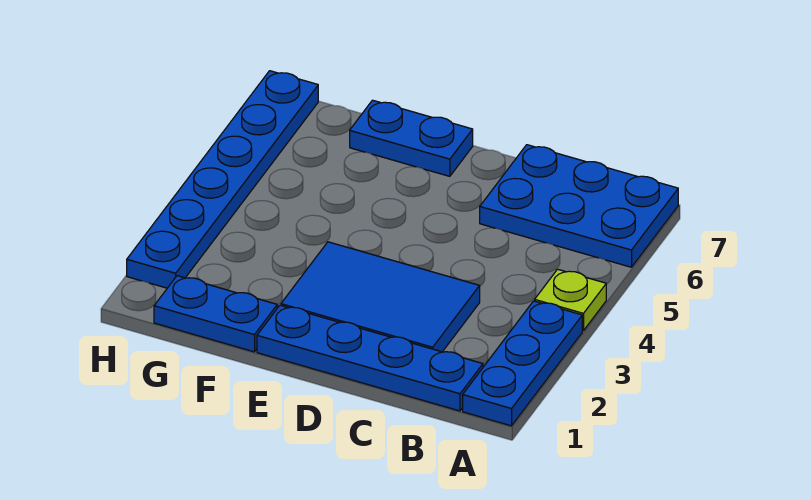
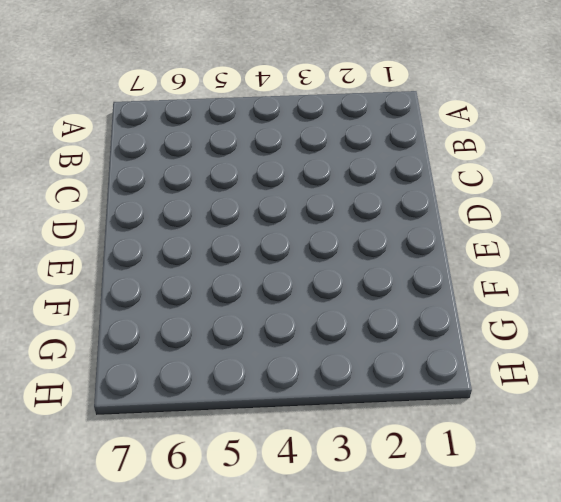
none -> blue 1x3 plate [463,301,582,426]
none -> lime 1x1 plate [535,269,606,331]

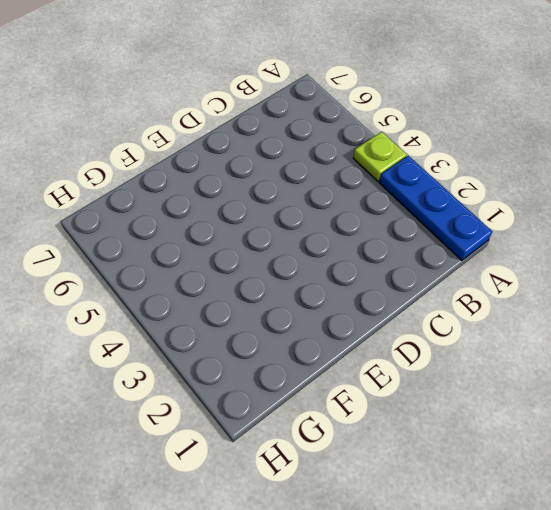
none -> blue 2x3 plate [480,145,678,267]
none -> blue 1x4 plate [257,305,483,411]

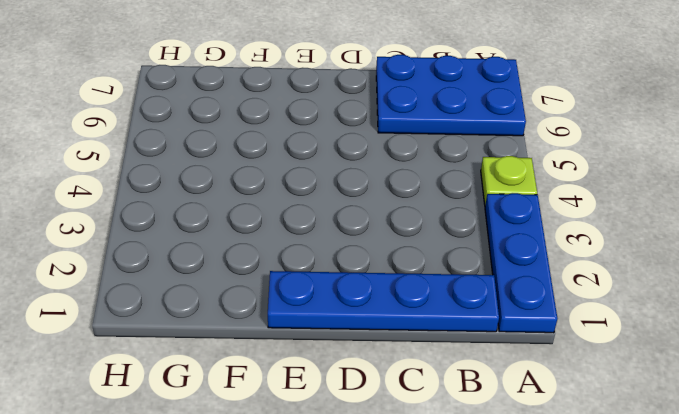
none -> blue 2x3 tile [281,242,480,352]
none -> blue 1x2 plate [350,100,473,176]

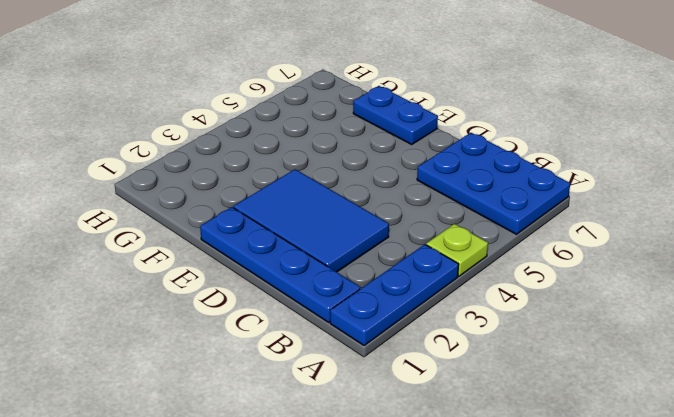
none -> blue 1x2 plate [154,276,277,352]
none -> blue 1x6 plate [127,71,318,288]

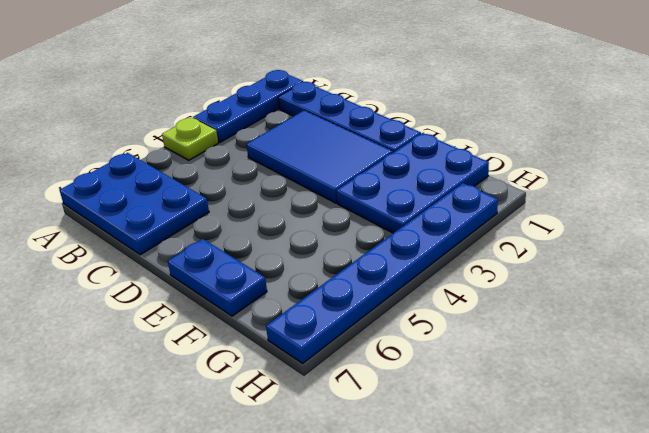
blue 2x3 plate [336,133,489,233] -> blue 1x2 plate [154,276,277,352]

